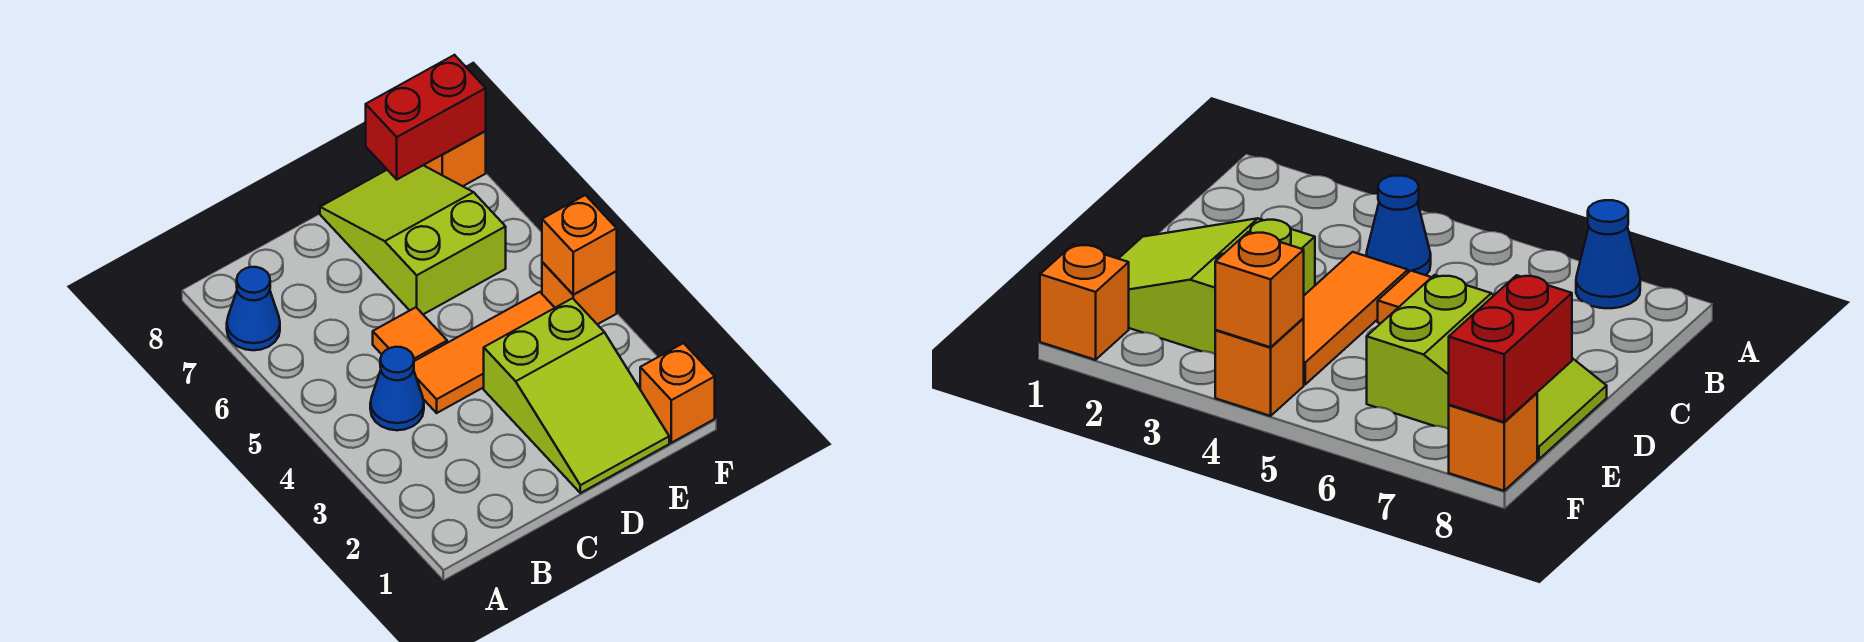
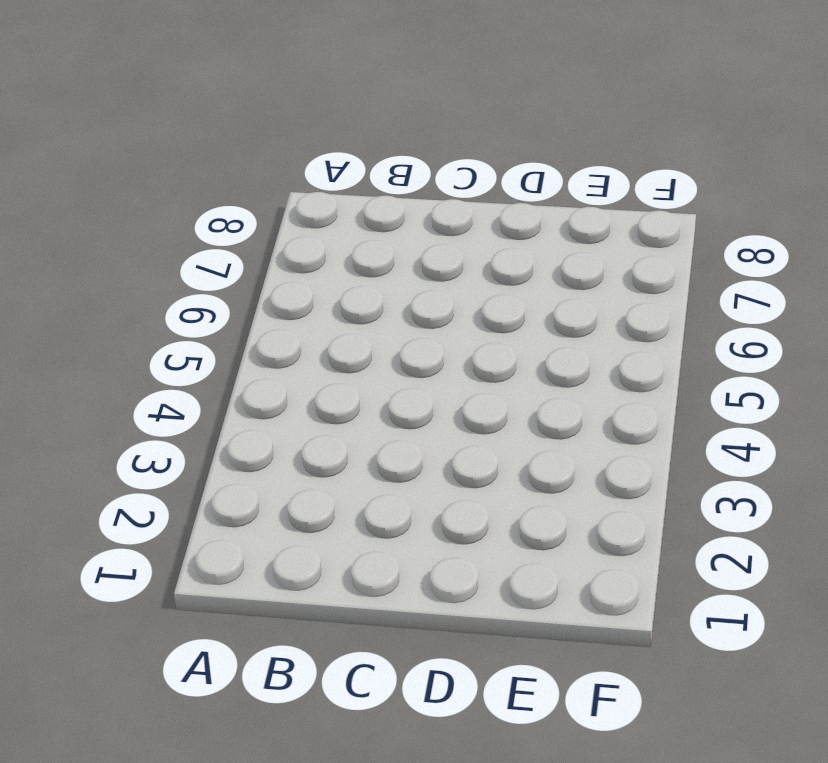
none -> blue 1x1 cone [227,267,280,350]
none -> blue 1x1 cone [370,347,424,430]

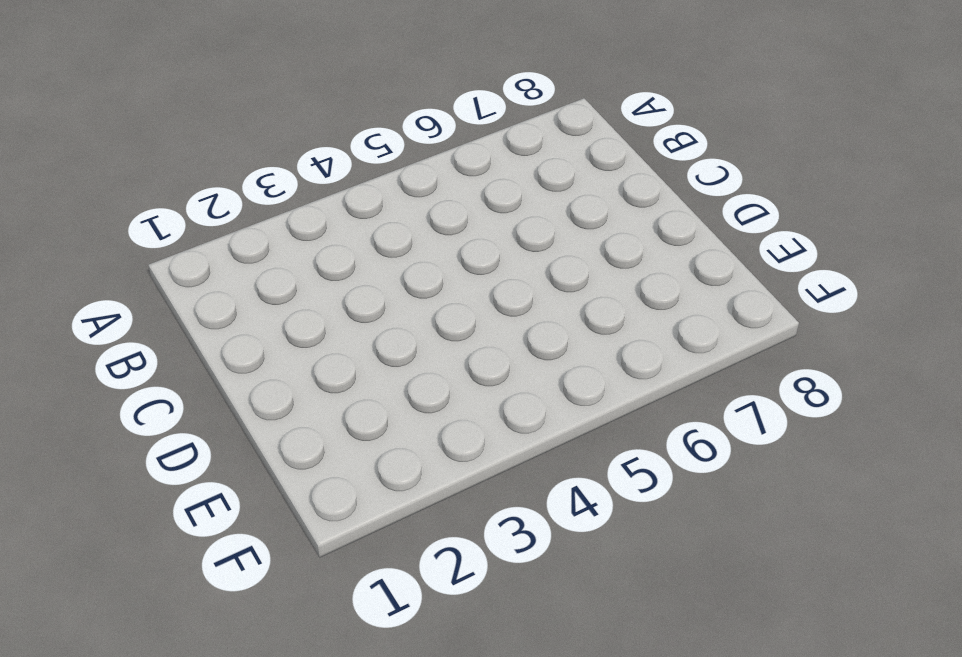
none -> blue 1x1 cone [227,267,280,350]
none -> blue 1x1 cone [370,347,424,430]

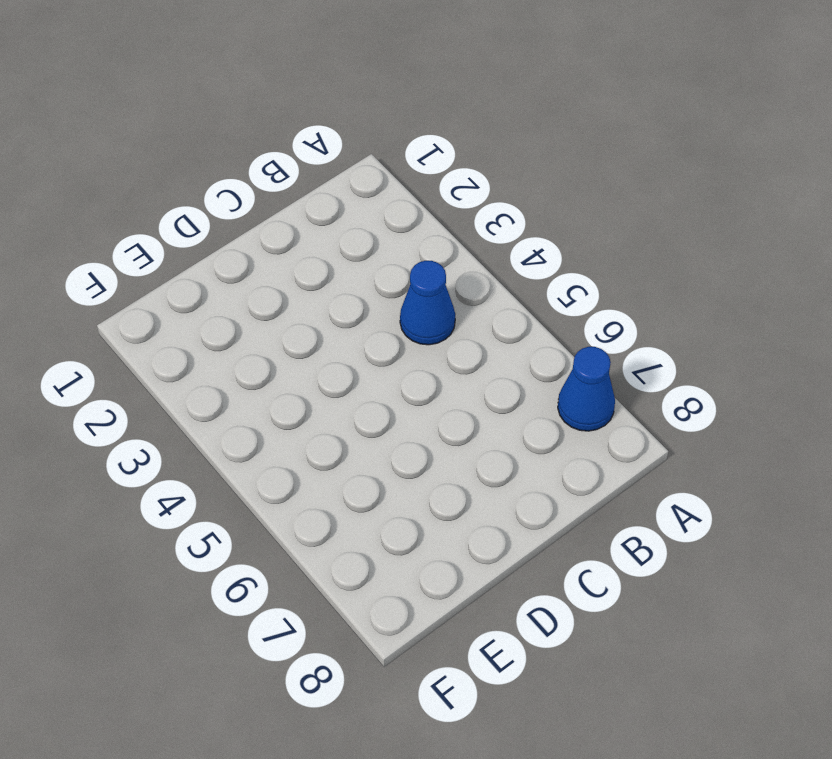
none -> orange 1x3 tile [414,292,555,413]
none -> orange 1x1 tile [373,307,447,361]

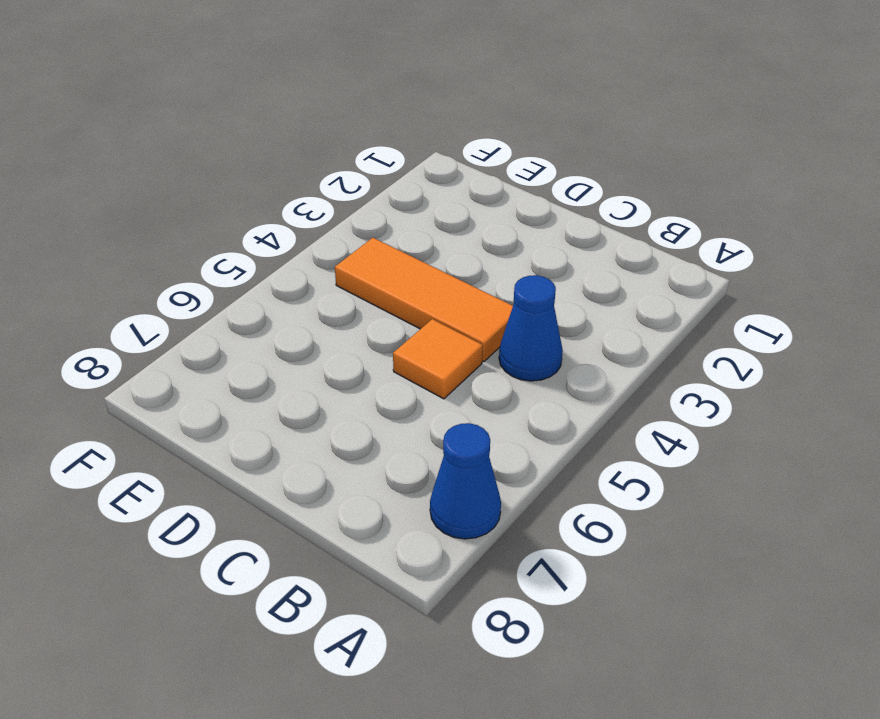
none -> lime 2x3 slope [484,298,669,493]
none -> lime 2x3 slope [320,165,506,314]

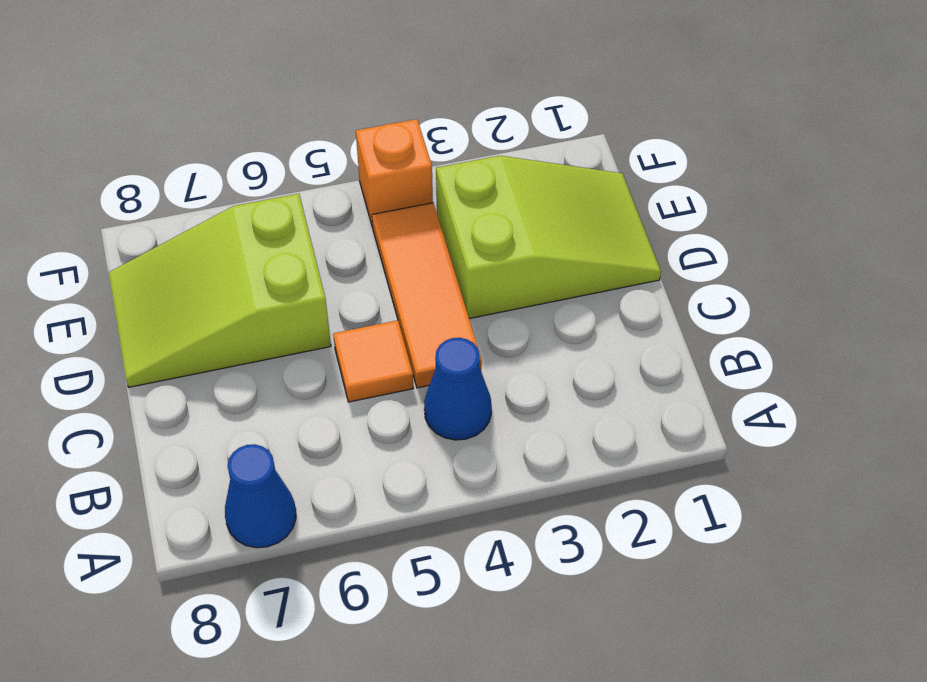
none -> orange 1x1 brick [640,343,715,443]
none -> orange 1x1 brick [424,131,486,186]

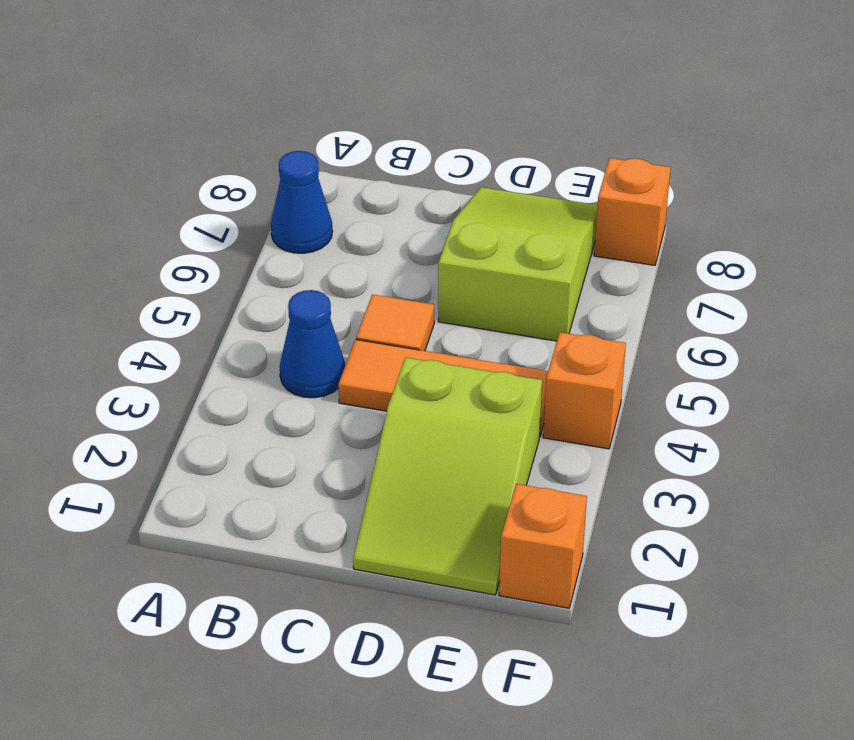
none -> red 1x2 brick [366,55,486,179]
none -> orange 1x1 brick [542,195,617,294]

